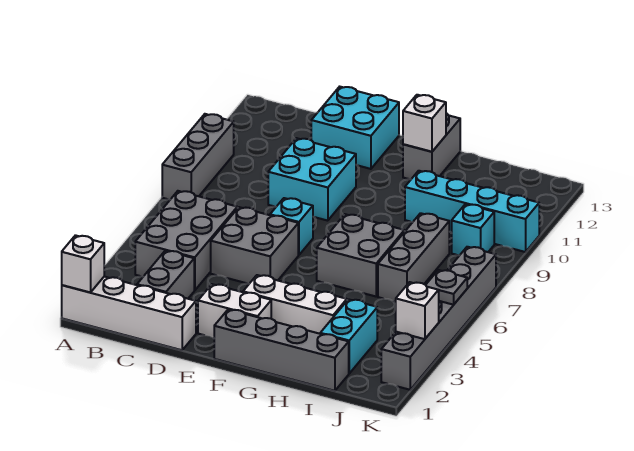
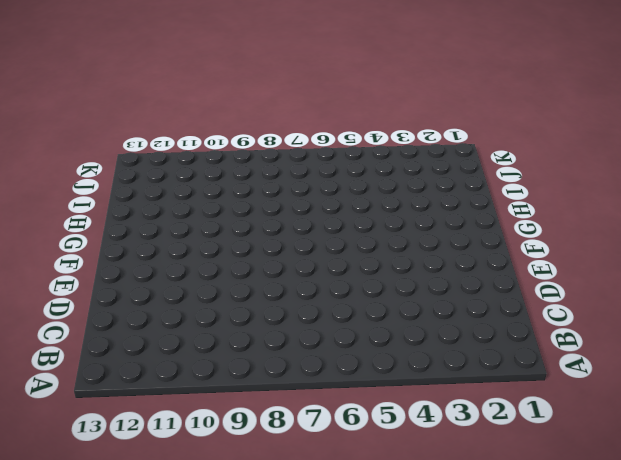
none -> white 1x4 brick [62,277,196,350]
none -> grey 1x3 brick [162,114,234,199]
none -> grey 2x3 brick [135,191,237,290]

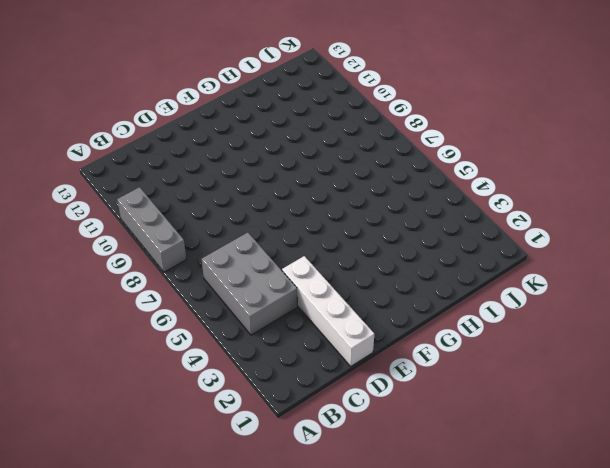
white 1x4 brick [282,256,374,366] -> white 1x4 brick turned to [62,277,196,350]
none -> grey 1x2 brick [137,251,194,299]
none -> grey 2x2 brick [211,207,298,284]
none -> cyan 2x2 brick [268,138,356,221]

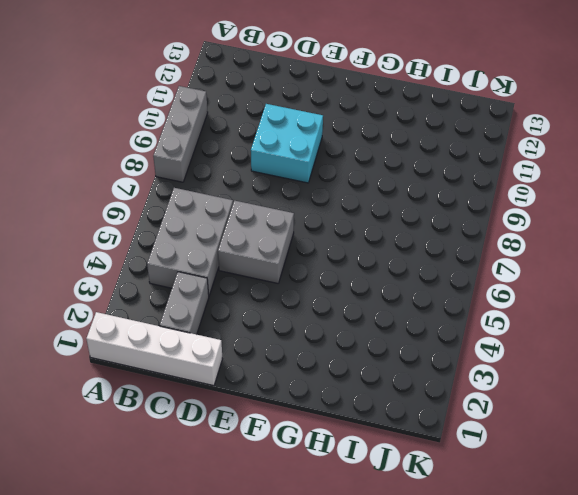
none -> cyan 2x2 brick [311,87,399,169]
none -> white 1x2 brick [198,284,271,338]
none -> cyan 1x1 brick [270,198,313,255]

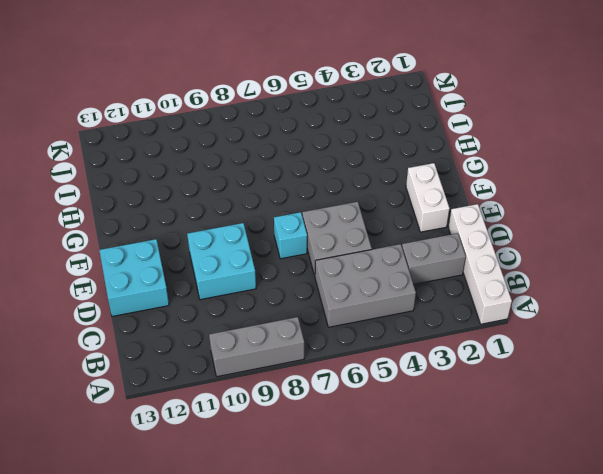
none -> grey 1x4 brick [214,309,349,391]
none -> white 1x3 brick [243,275,347,334]
none -> grey 2x2 brick [317,214,404,296]

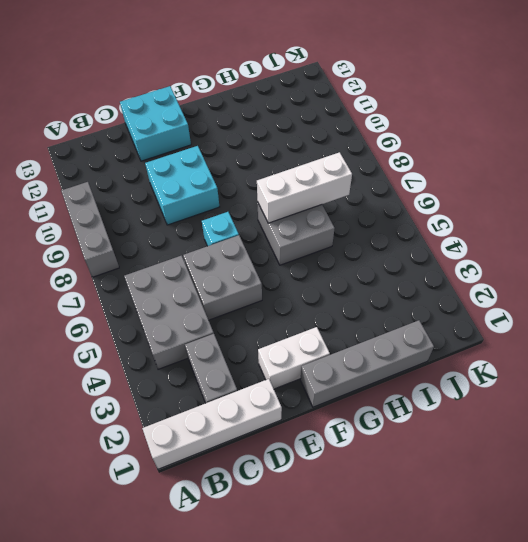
white 1x3 brick [257,152,352,223] -> white 1x3 brick moved to [243,275,347,334]
none -> grey 1x2 brick [403,113,460,179]
none -> cyan 1x4 brick [405,171,539,252]
none -> cyan 1x2 brick [320,299,377,373]

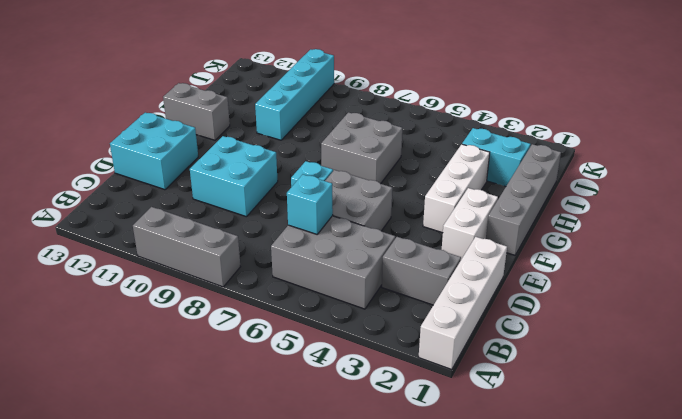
cyan 1x1 brick [287,174,333,234] -> cyan 1x1 brick moved to [452,204,494,255]
none -> grey 1x3 brick [378,213,449,302]
none -> grey 1x6 brick [381,247,496,390]
none -> white 1x1 brick [62,235,104,292]

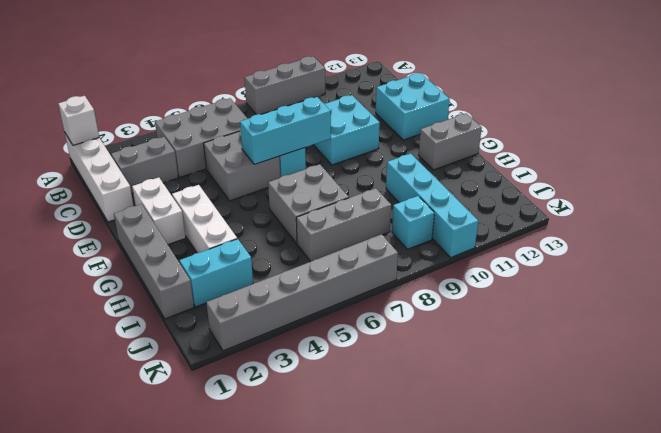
cyan 1x3 brick [240,97,331,164] -> none
none -> white 1x1 brick [403,95,446,152]
none -> white 1x1 brick [396,282,439,339]
none -> grey 1x1 plate [426,270,467,305]

